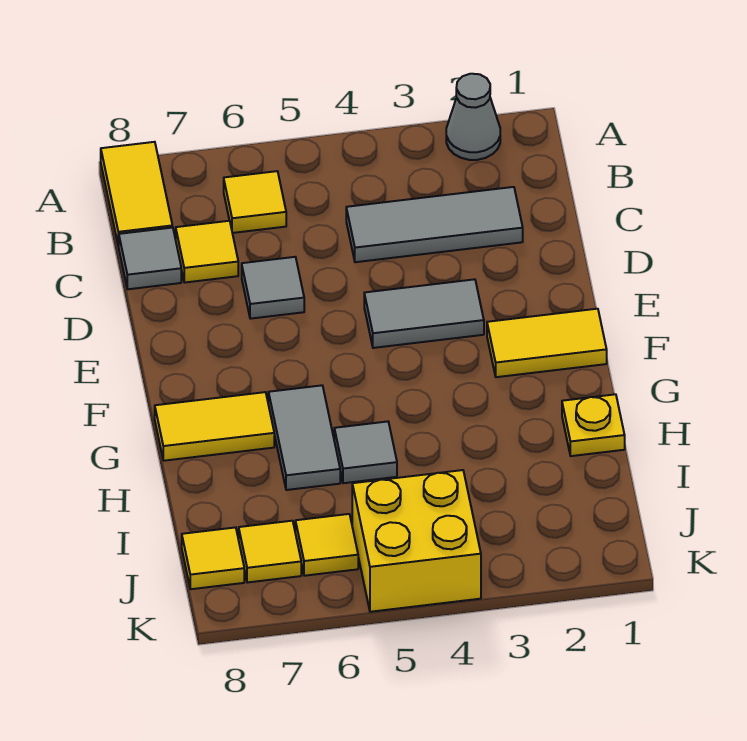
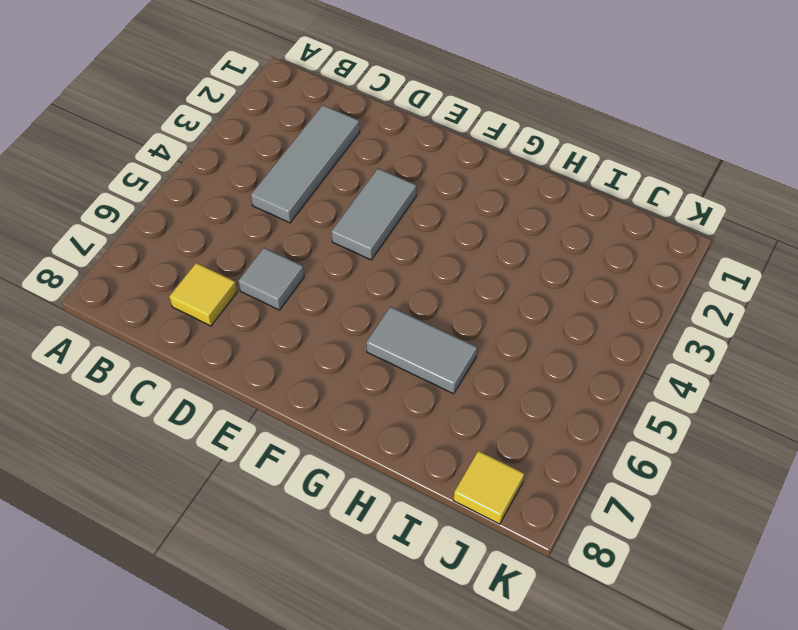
none -> grey 1x1 cone [446,74,500,160]
none -> yellow 1x2 tile [101,142,172,246]
none -> yellow 1x1 tile [224,171,286,233]

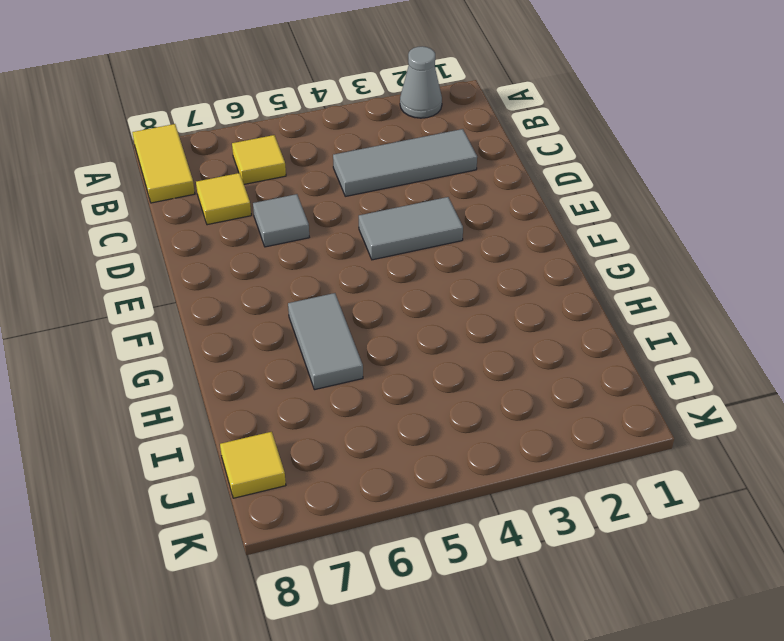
none -> grey 1x1 tile [119,227,181,289]
none -> yellow 1x2 tile [487,309,607,377]
none -> yellow 1x2 tile [155,392,274,461]

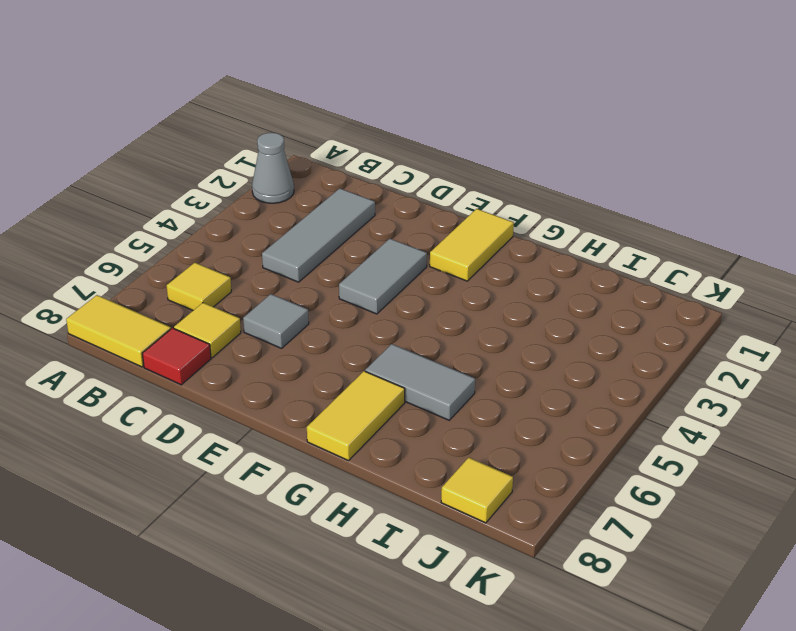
red 1x1 tile [142,328,211,385] -> grey 1x1 tile [119,227,181,289]
none -> yellow 1x1 plate [562,394,625,456]
none -> grey 1x1 tile [334,422,397,483]
none -> yellow 2x2 brick [352,470,481,612]

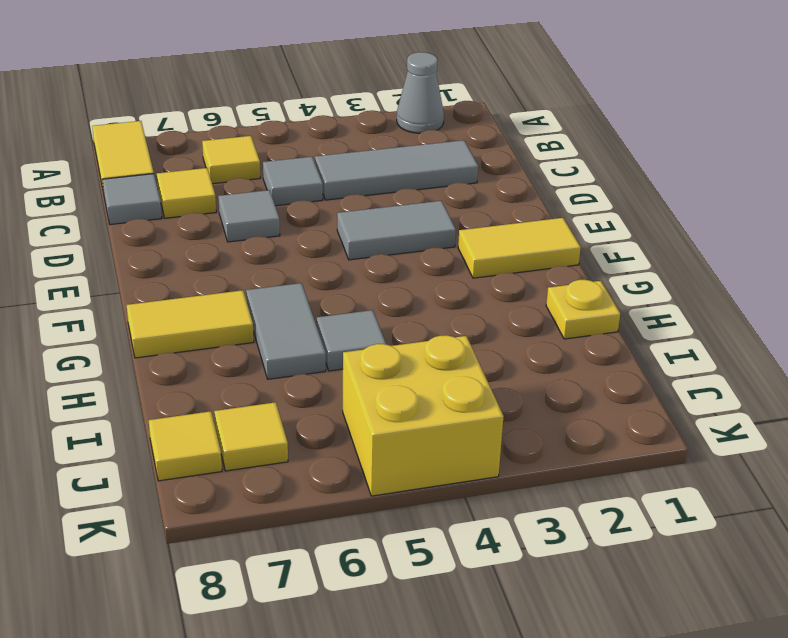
grey 1x1 tile [263,157,323,206] -> none
none -> yellow 1x1 tile [295,514,358,576]

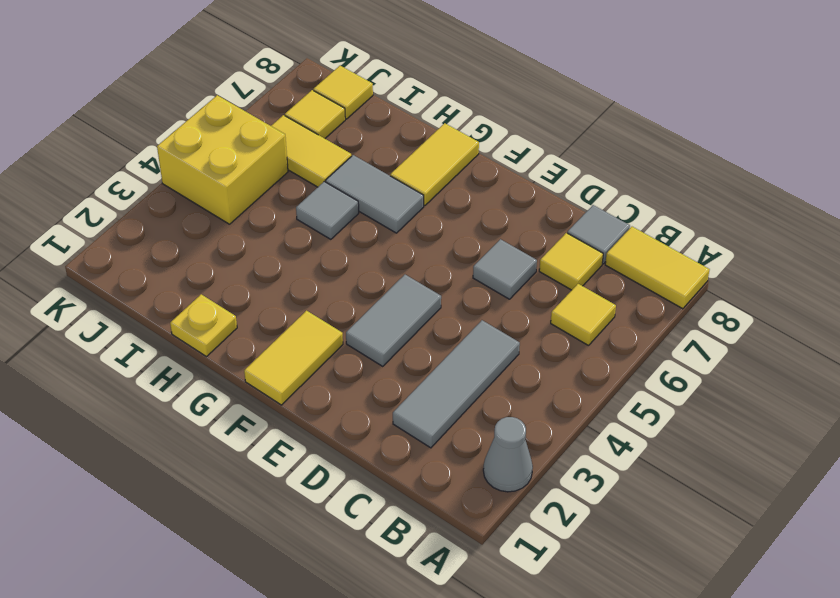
yellow 1x2 tile [271,115,352,187] -> yellow 1x1 tile [295,514,358,576]

